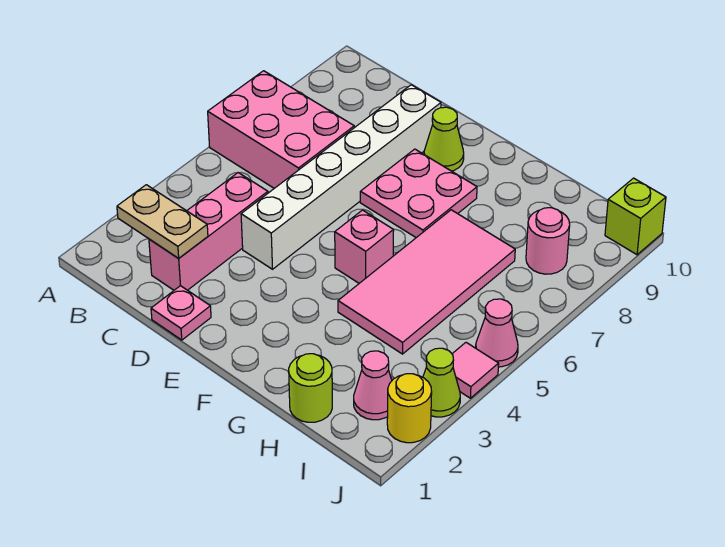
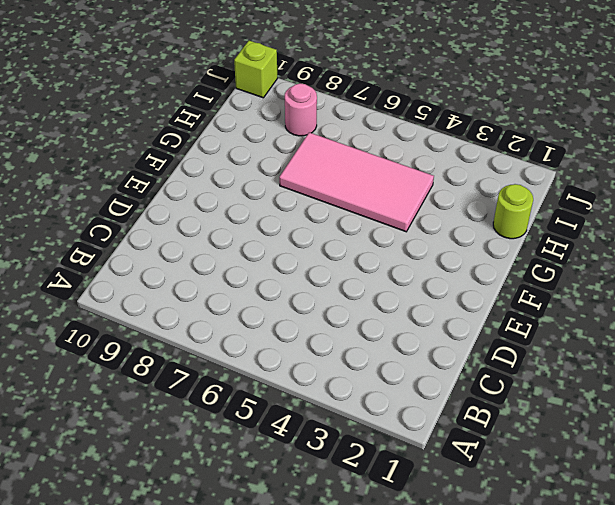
none -> pink 2x3 brick [208,71,354,188]
none -> pink 1x3 brick [149,173,268,290]
none -> pink 1x1 plate [151,286,211,340]

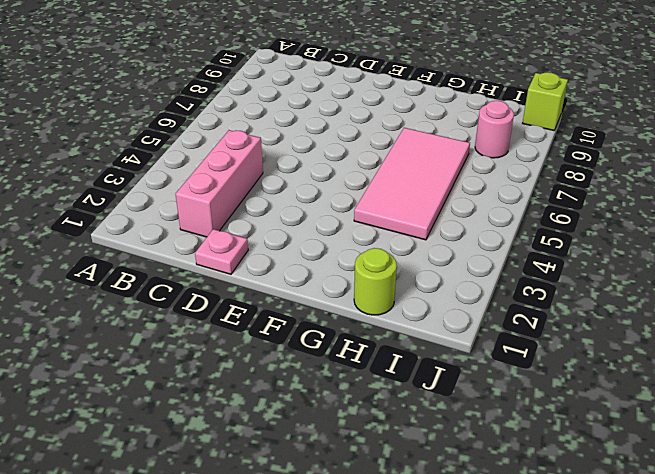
none -> pink 2x3 brick [208,71,354,188]
none -> white 1x6 brick [241,85,441,269]
none -> pink 2x2 plate [360,149,477,238]

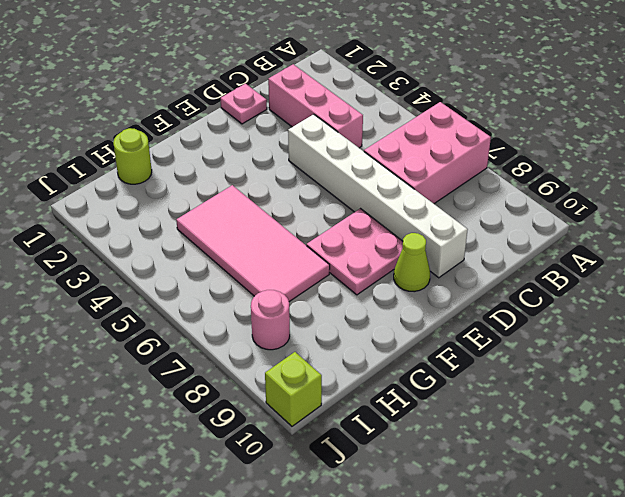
none -> pink 1x1 brick [335,210,394,283]
none -> pink 1x1 cone [354,351,392,420]
none -> yellow 1x1 round brick [387,374,432,443]

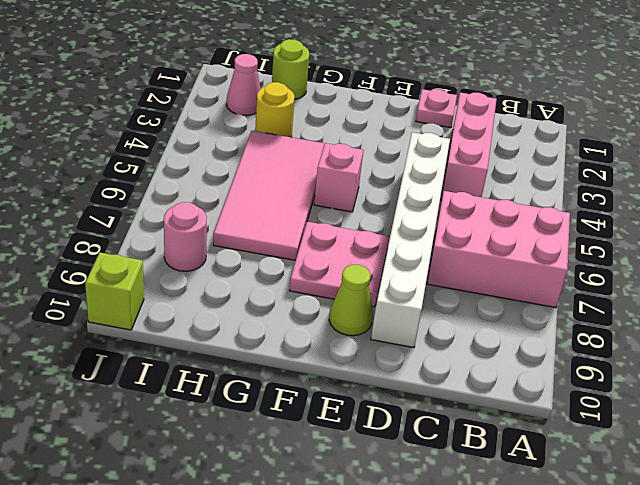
yellow 1x1 round brick [255,82,295,137] -> yellow 1x1 round brick moved to [387,374,432,443]
none -> lime 1x1 cone [423,348,460,417]
none -> pink 1x1 tile [452,343,499,398]
none -> pink 1x1 cone [476,299,518,367]

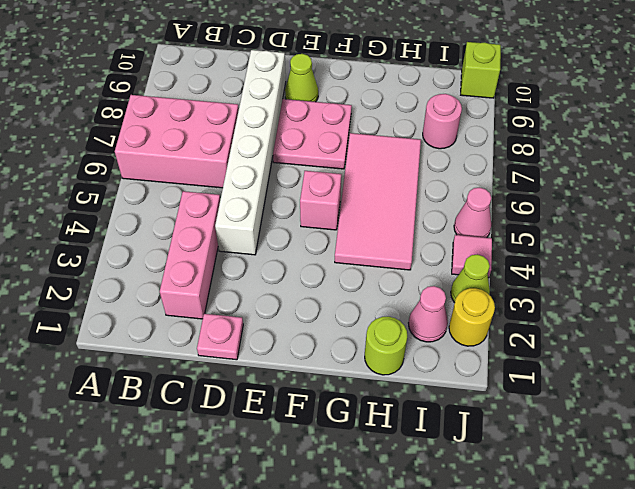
none -> tan 1x2 plate [117,185,208,258]

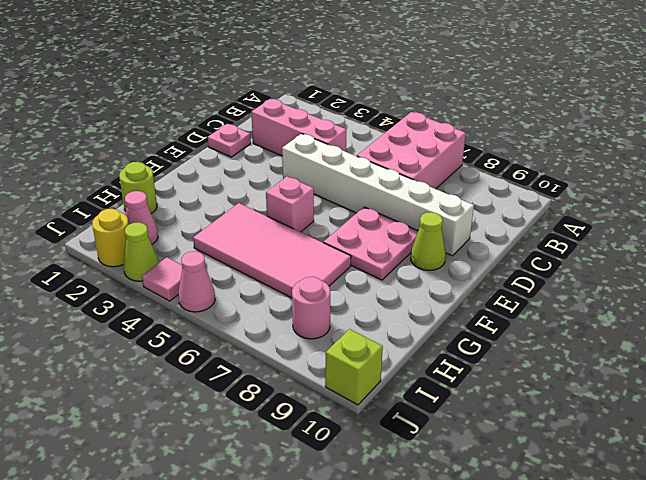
none -> tan 1x2 plate [117,185,208,258]

